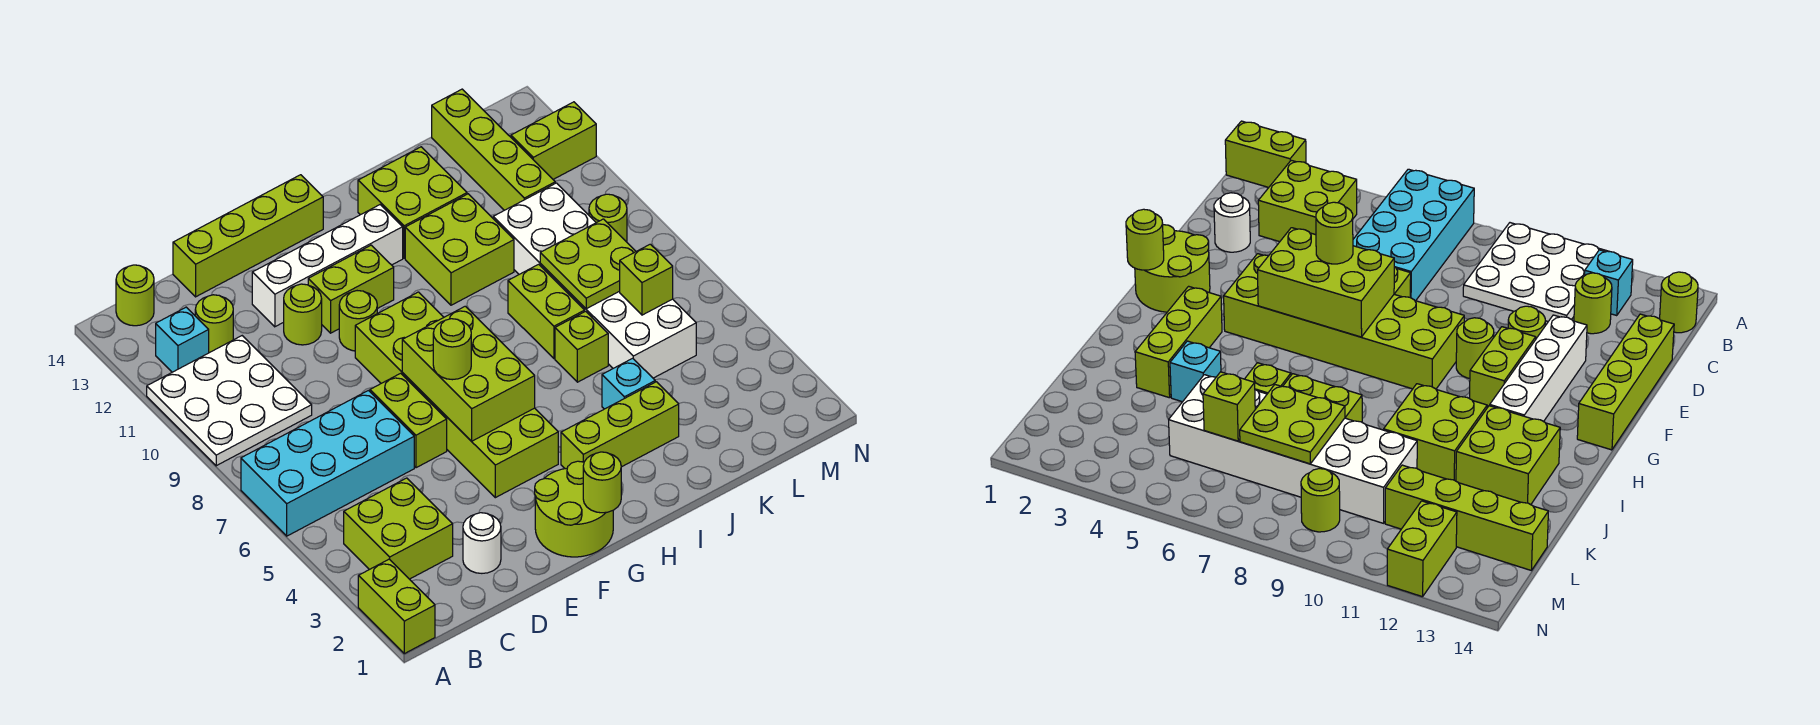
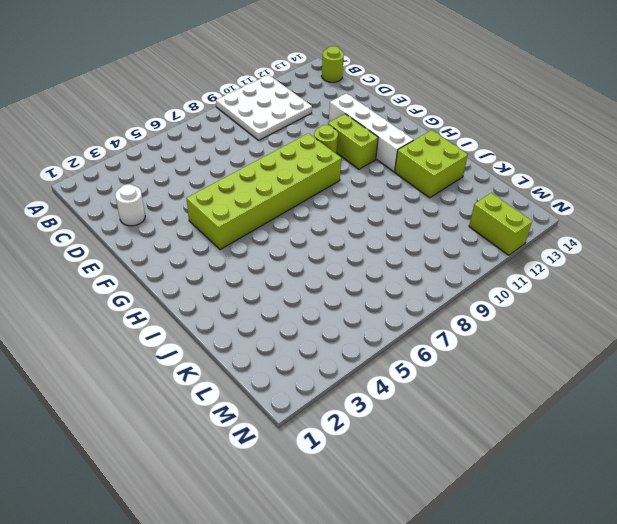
none -> lime 1x2 brick [358,559,435,654]
none -> cyan 2x4 brick [241,390,414,536]
none -> lime 2x2 brick [344,478,453,579]
none -> cyan 1x1 brick [156,307,209,372]

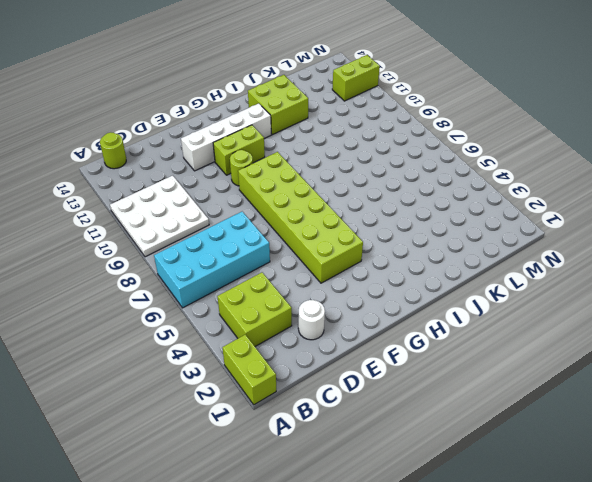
none -> cyan 1x1 brick [156,307,209,372]
none -> lime 1x1 round brick [195,295,233,353]
none -> lime 1x4 brick [173,175,323,297]
none -> lime 1x2 brick [370,373,447,468]

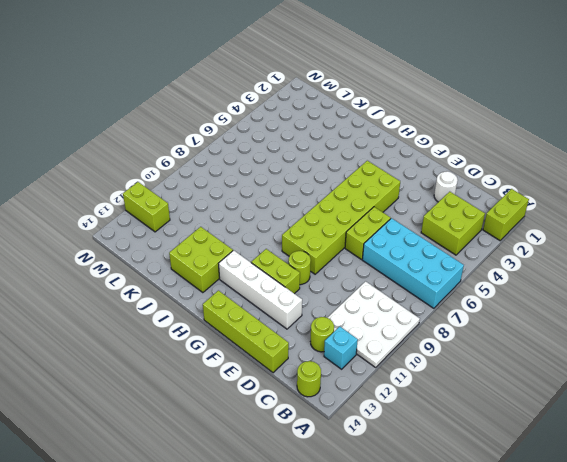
none -> lime 1x1 round brick [284,284,322,345]
none -> lime 2x2 round brick [535,461,613,557]
none -> lime 1x3 brick [561,382,679,469]
none -> lime 2x2 brick [405,194,514,305]

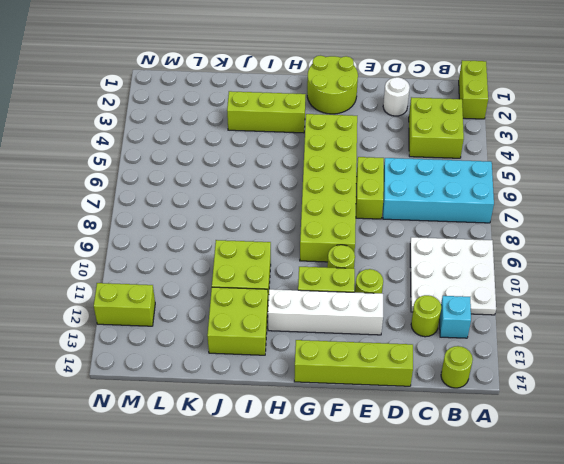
none -> cyan 1x1 brick [602,358,655,409]
none -> lime 1x1 brick [555,311,608,382]
none -> lime 1x2 brick [508,264,585,359]
none -> white 2x6 brick [493,183,696,378]

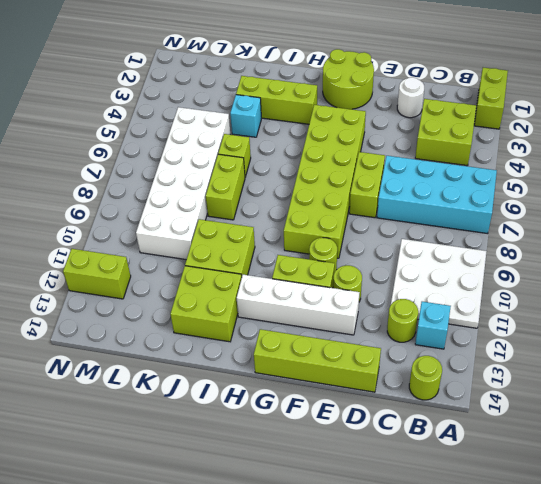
none -> lime 1x4 brick [432,89,555,210]
none -> lime 1x1 round brick [589,194,627,242]
none -> lime 2x3 brick [402,306,535,441]
none -> lime 1x1 round brick [583,452,621,513]

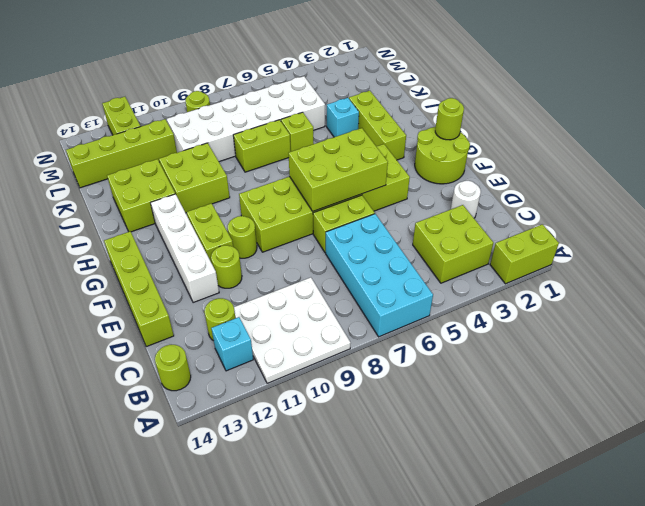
none -> lime 2x2 plate [540,219,636,309]
none -> lime 1x1 brick [620,244,673,315]
none -> lime 1x1 round brick [433,319,471,380]

